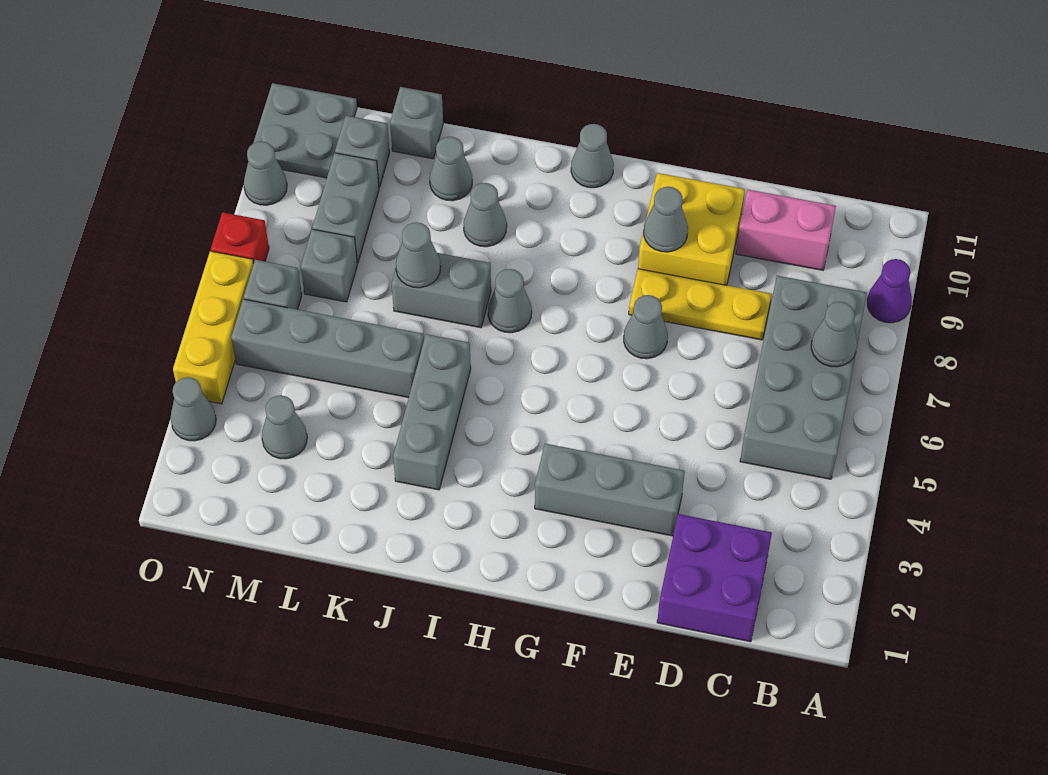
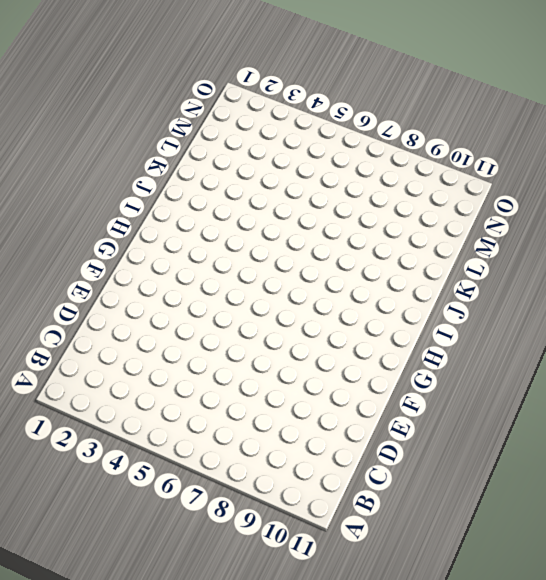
none -> purple 1x1 cone [867,259,912,323]
none -> grey 2x4 brick [740,276,867,479]
none -> purple 2x2 brick [657,514,772,642]

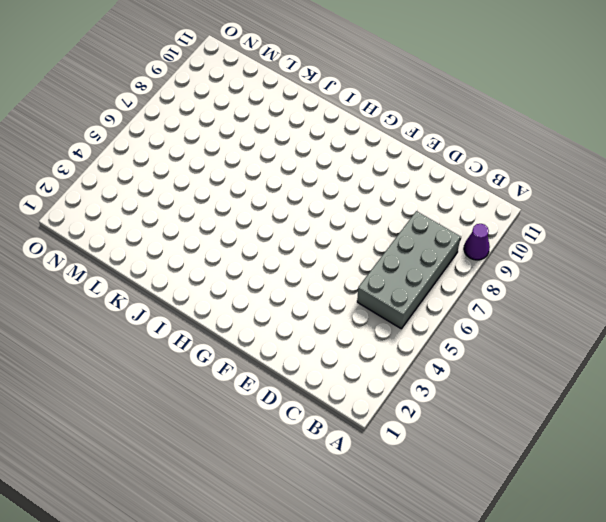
none -> purple 2x2 brick [657,514,772,642]
none -> pink 1x2 brick [736,190,836,270]
none -> yellow 1x3 plate [629,269,772,340]

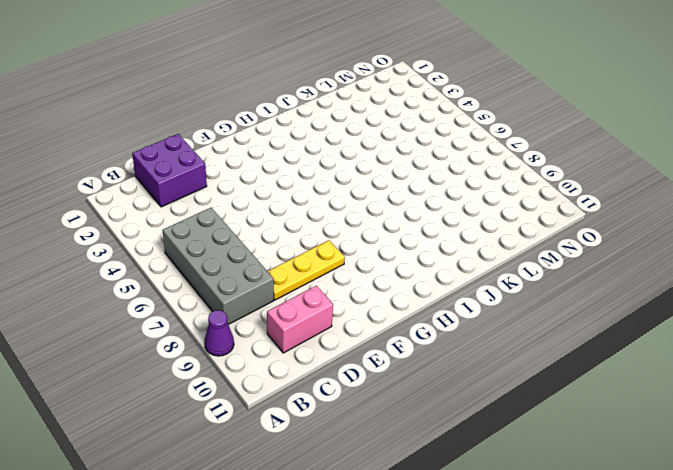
none -> grey 1x3 brick [535,444,685,536]
none -> yellow 2x2 brick [638,173,745,285]
none -> grey 1x1 cone [624,295,668,359]

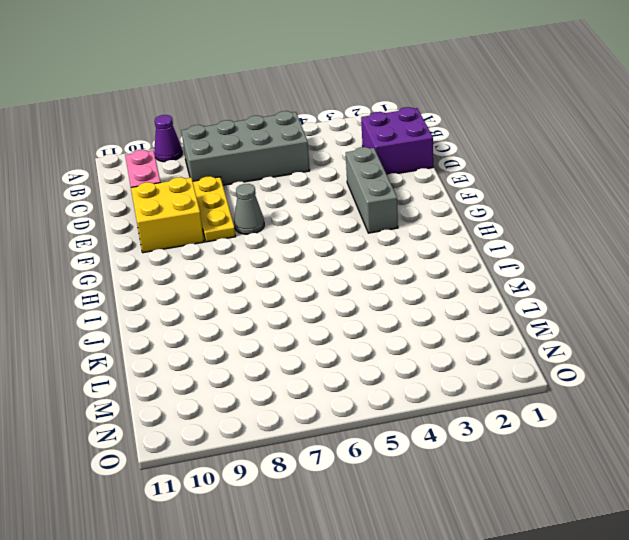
none -> grey 1x1 cone [571,124,614,188]
none -> grey 1x1 cone [488,269,532,333]
none -> grey 1x3 brick [393,334,471,490]

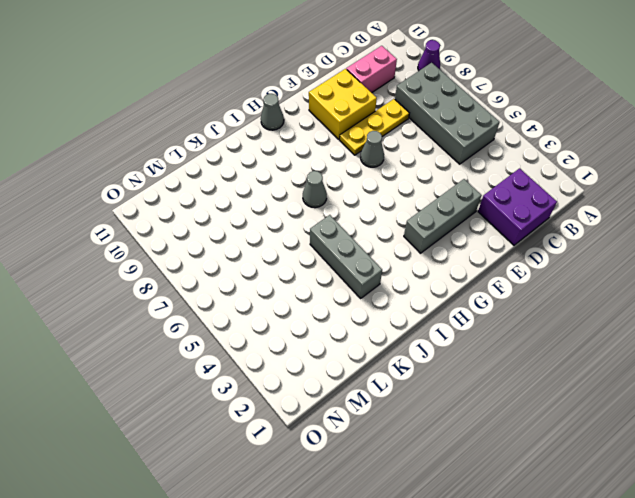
none -> grey 1x2 brick [392,253,491,328]
none -> grey 1x1 cone [463,183,507,247]
none -> grey 1x4 brick [231,299,424,398]

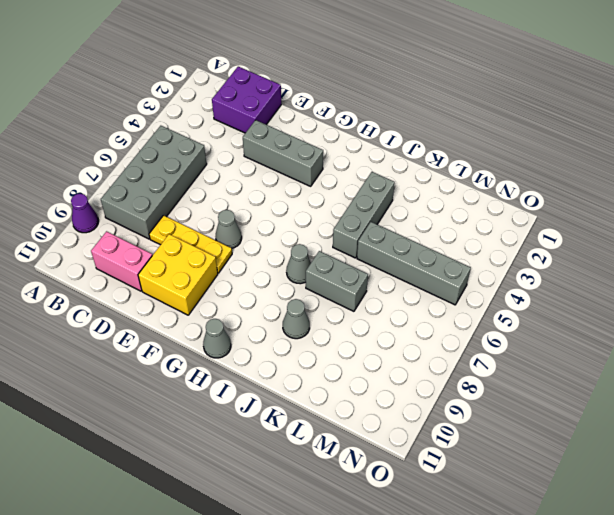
none -> grey 1x1 cone [430,137,472,201]
none -> grey 1x1 brick [390,87,443,159]
none -> grey 1x1 cone [262,395,307,459]

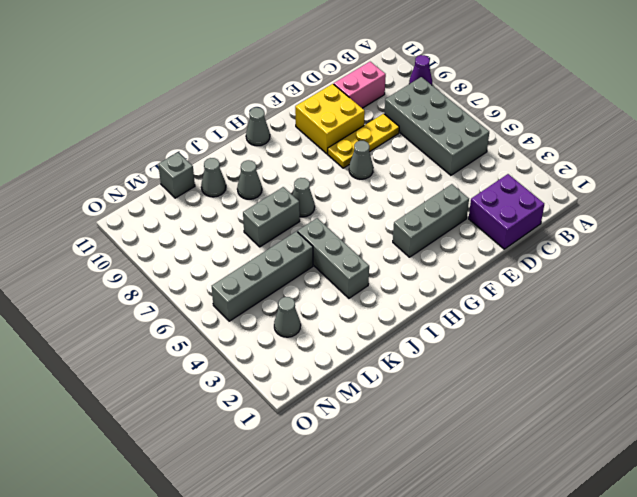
none -> grey 1x1 brick [301,229,357,302]
none -> grey 1x2 brick [312,153,379,263]
none -> grey 1x1 brick [335,116,390,187]

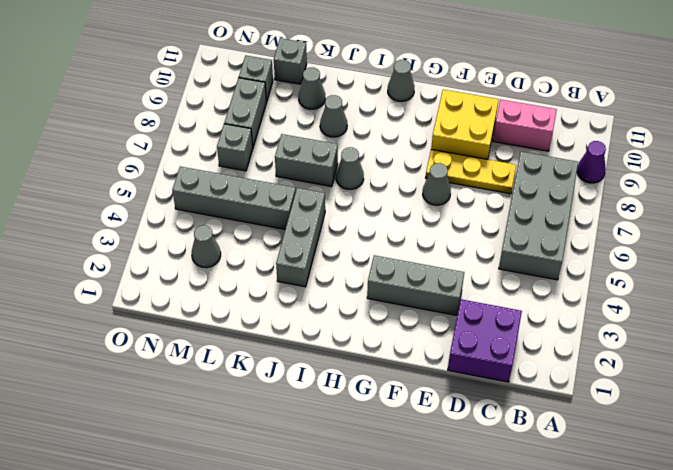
none -> grey 1x1 brick [244,260,302,309]
none -> grey 2x2 plate [253,83,357,178]
none -> grey 1x1 cone [170,377,216,441]

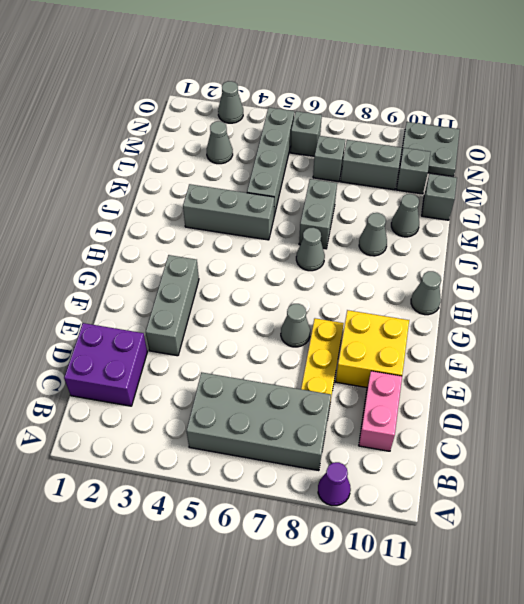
none -> yellow 1x3 brick [173,251,254,404]
none -> red 1x1 brick [211,212,269,263]
none -> grey 1x1 cone [244,141,287,205]

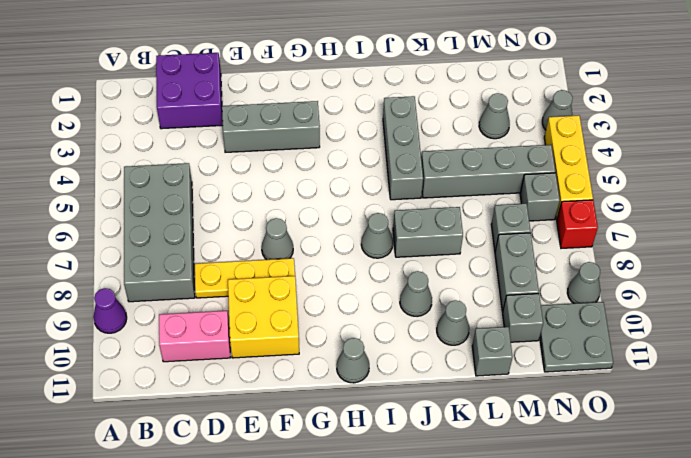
none -> grey 1x1 cone [811,302,857,367]
none -> grey 1x1 cone [644,187,688,252]
none -> grey 1x1 cone [396,222,440,288]

